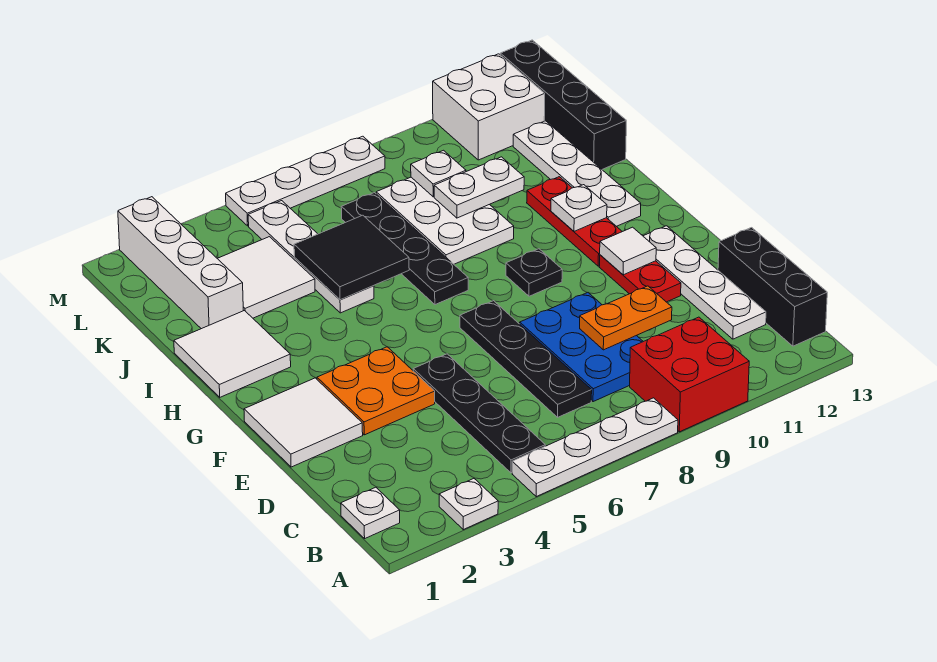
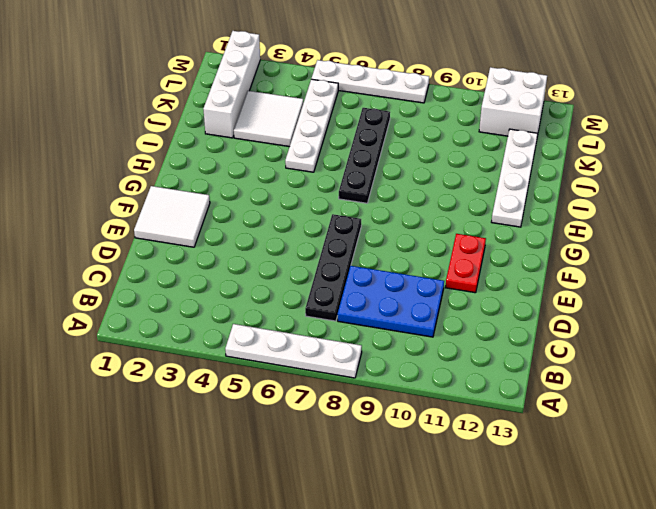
blue 2x3 plate [338,266,444,337] -> blue 2x3 plate turned to [520,293,643,402]
none -> white 1x1 plate [439,479,498,530]
none -> red 2x2 brick [630,317,749,432]
none -> white 1x1 plate [341,487,400,538]
none -> black 1x4 plate [413,354,545,473]

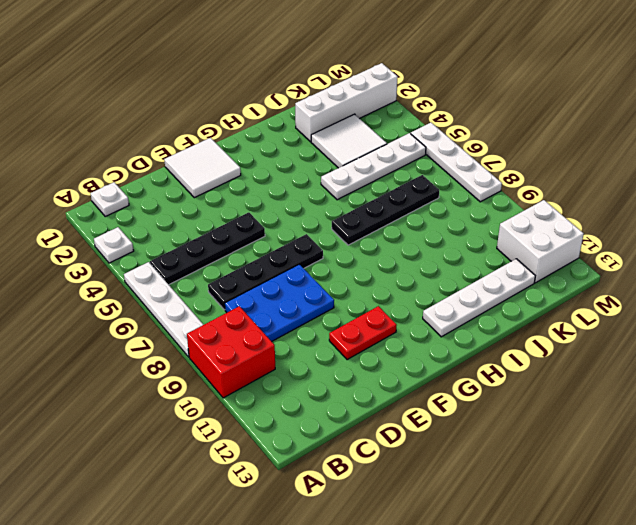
none -> black 1x3 brick [718,228,827,346]
none -> white 1x4 plate [643,226,766,339]
none -> orange 2x2 plate [317,347,435,435]
none -> black 1x1 plate [506,249,562,296]

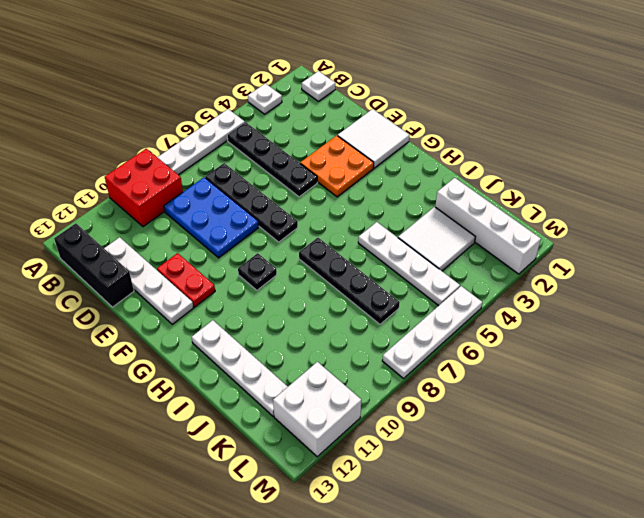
none -> red 1x3 plate [527,177,622,266]
none -> white 2x2 tile [174,311,291,397]
none -> white 2x3 plate [376,177,514,264]
none -> black 1x4 brick [500,40,626,169]

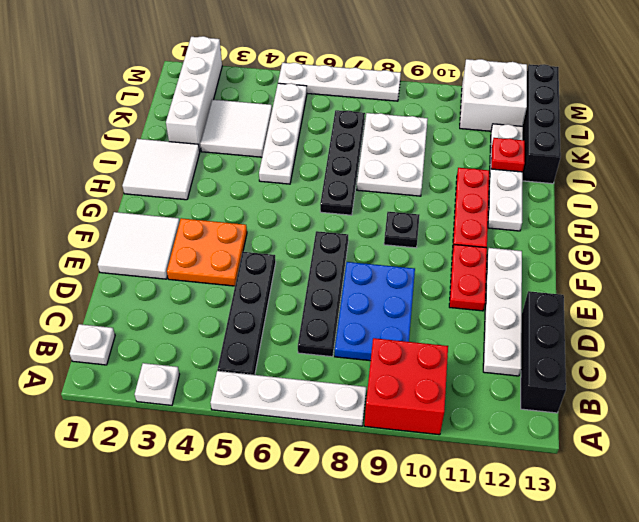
red 1x1 plate [491,138,525,172] -> none
none -> orange 1x2 plate [580,286,672,350]
none -> white 1x1 tile [600,227,656,275]
none -> white 1x1 plate [551,185,607,231]
none -> black 2x2 tile [294,215,409,300]

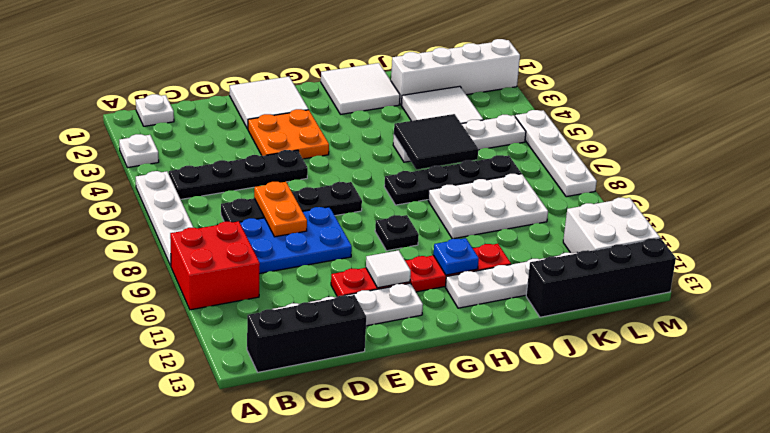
orange 1x2 plate [254,182,307,237] -> orange 1x2 plate moved to [580,286,672,350]
blue 1x1 plate [433,238,479,275] -> white 1x1 plate [551,185,607,231]
none -> white 1x2 plate [434,157,524,218]
none -> white 1x1 plate [411,150,466,197]

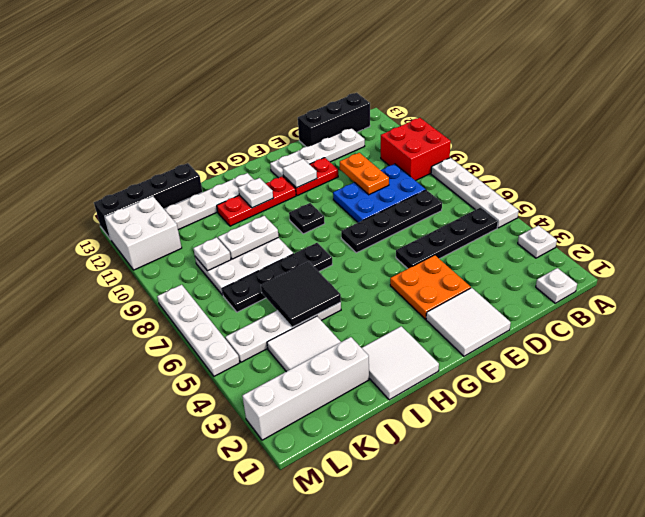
white 1x2 plate [218,216,279,259] -> white 1x2 plate turned to [434,157,524,218]

